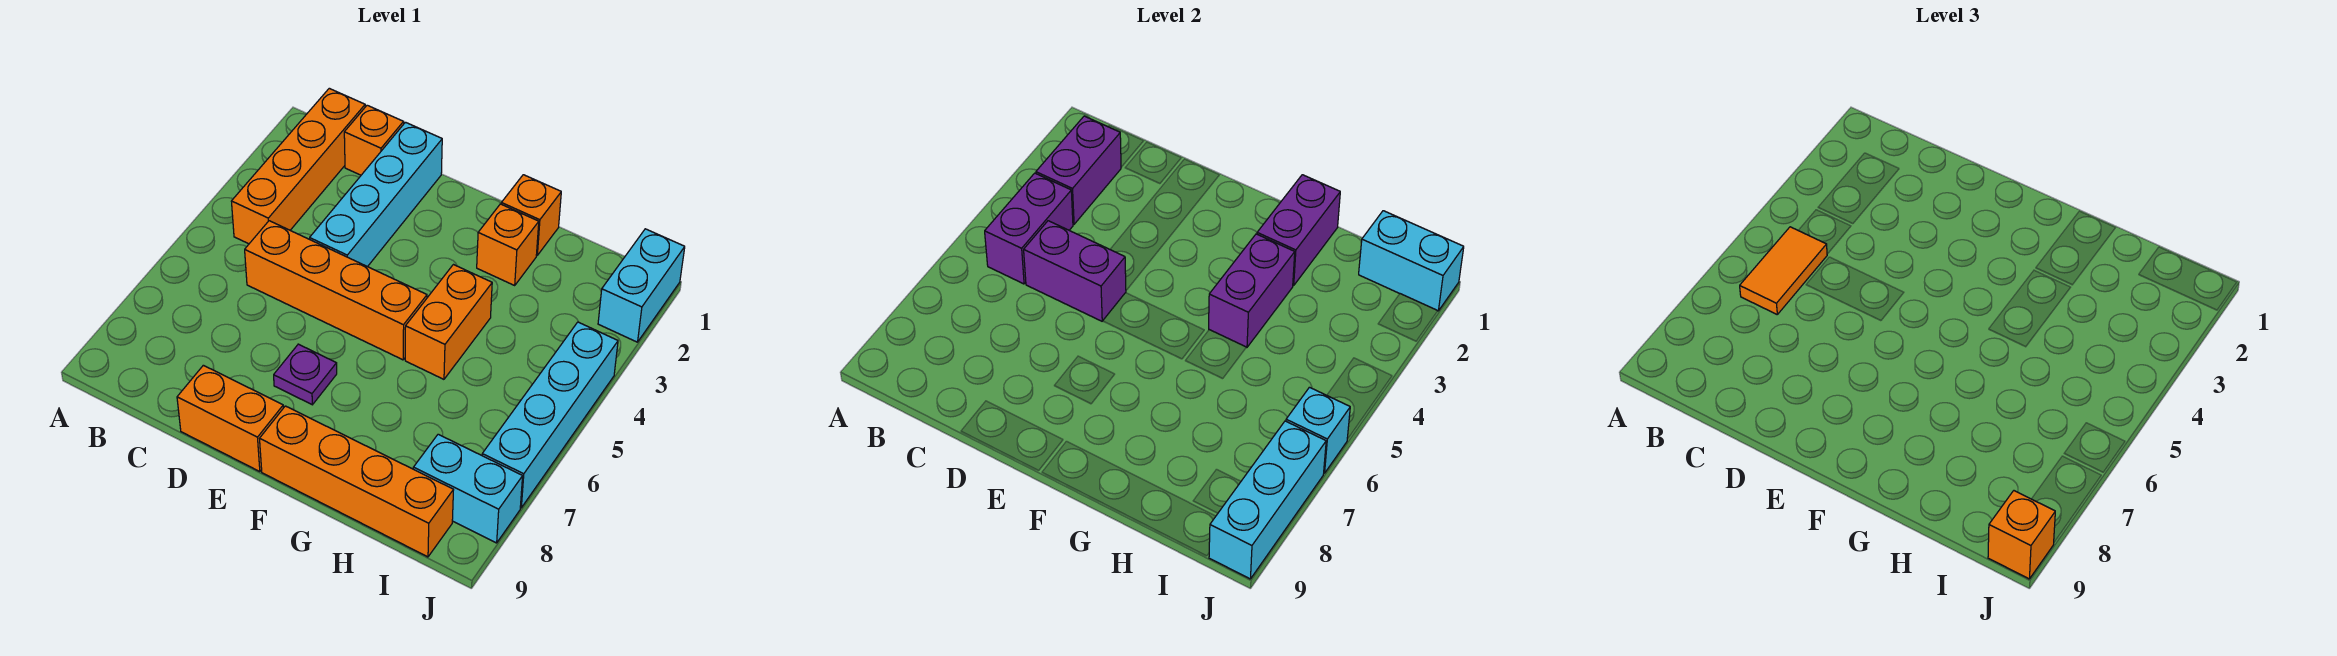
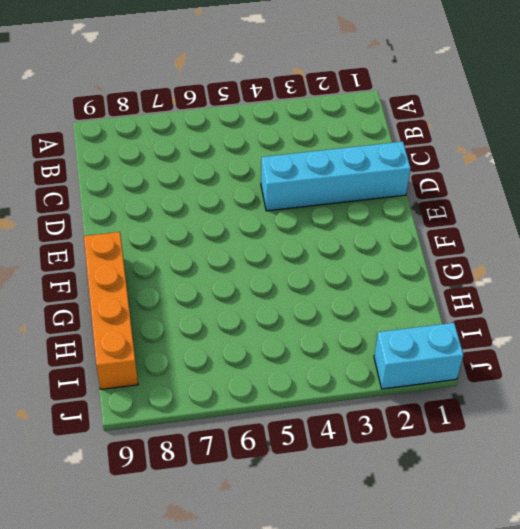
none -> orange 1x4 brick [231,88,365,244]
none -> orange 1x1 brick [344,105,404,175]
none -> orange 1x4 brick [245,221,427,360]

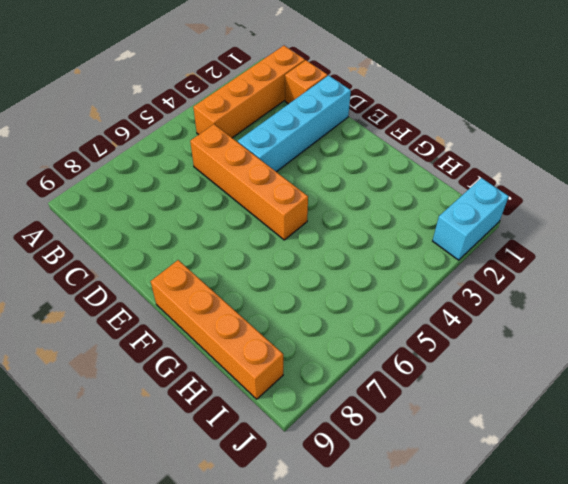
none -> orange 1x2 brick [177,365,283,472]
none -> purple 1x1 plate [274,344,337,405]
none -> orange 1x1 brick [501,175,561,255]

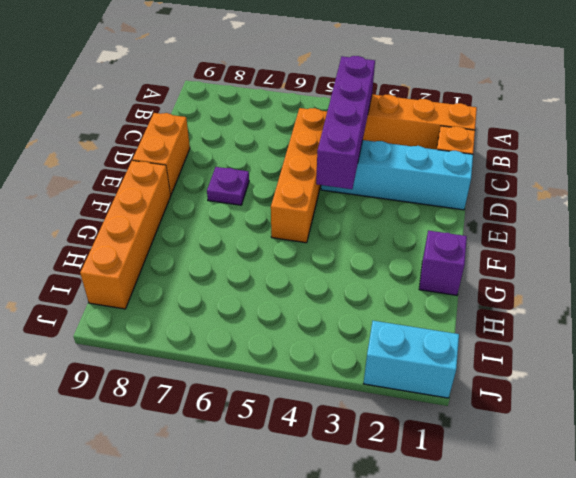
purple 1x4 brick [316,56,375,189] -> purple 1x2 brick [985,173,1073,284]
purple 1x1 brick [419,231,467,295] -> orange 1x1 brick [501,175,561,255]
none -> orange 1x1 brick [477,204,539,285]
none -> orange 1x2 brick [405,265,492,379]
none -> cyan 1x2 brick [413,434,523,543]

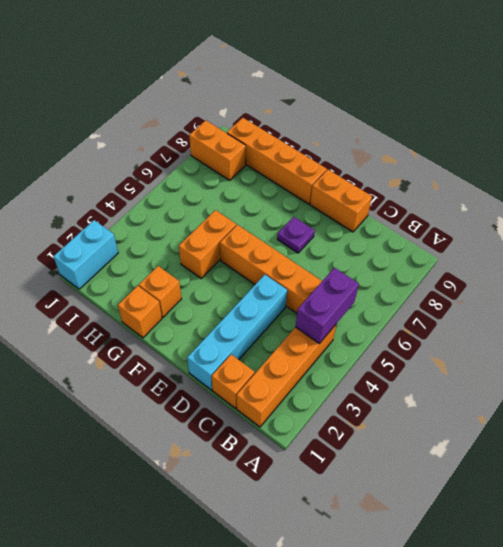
orange 1x2 brick [189,120,246,180] -> cyan 1x2 brick [413,434,523,543]
none -> cyan 1x4 brick [482,322,618,508]
none -> purple 1x2 brick [1036,116,1121,224]
none -> purple 1x2 brick [1024,221,1126,321]

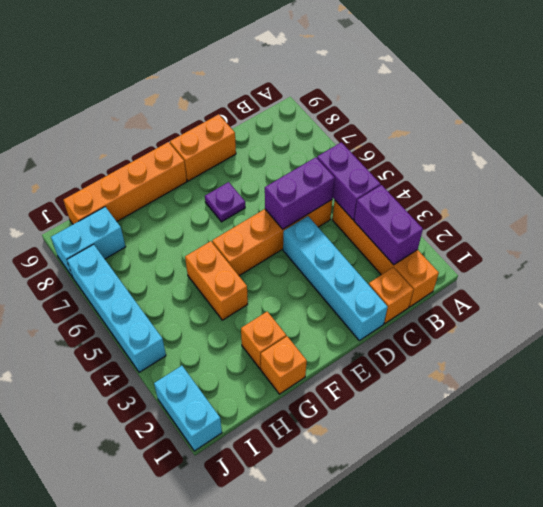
none -> purple 1x2 brick [1257,175,1340,285]
none -> purple 1x2 brick [1209,234,1295,347]
none -> cyan 1x2 brick [1359,211,1464,311]

